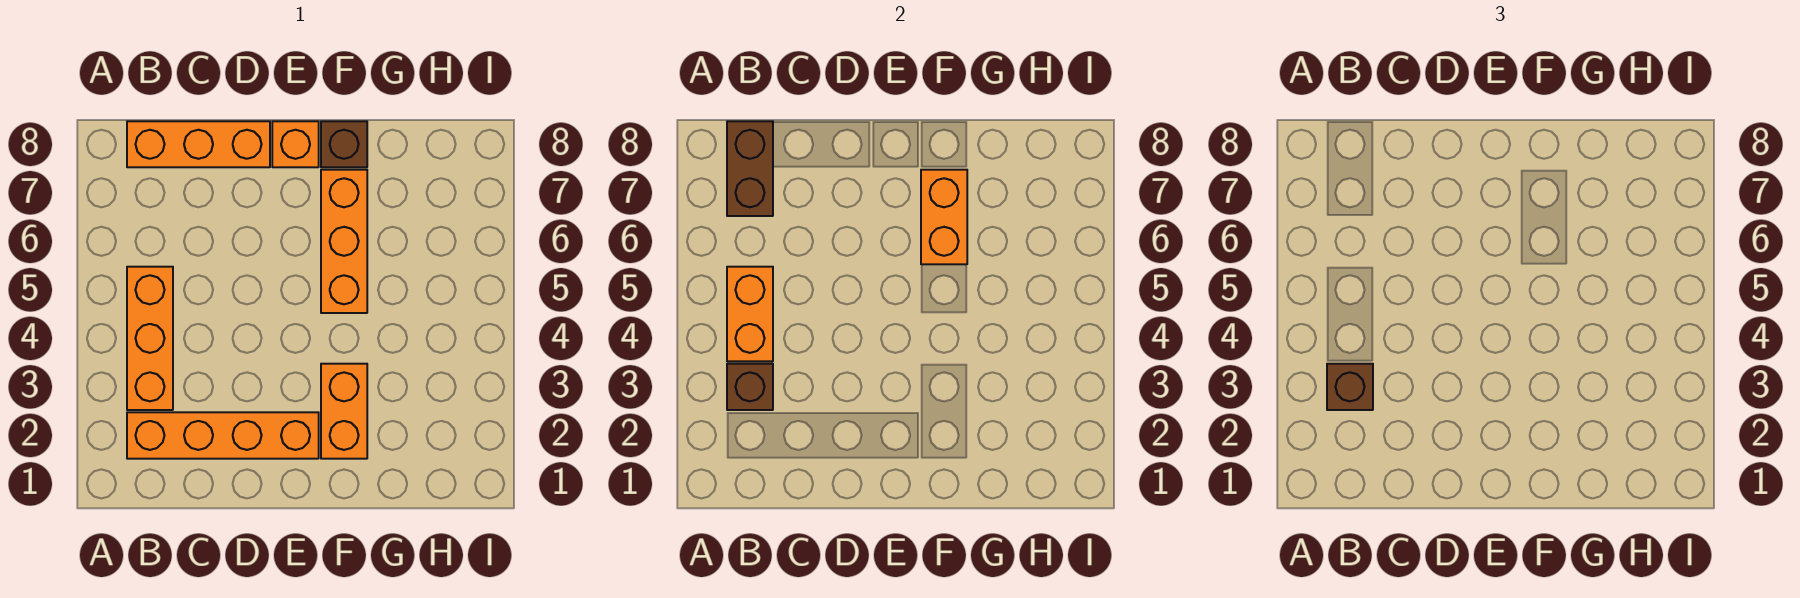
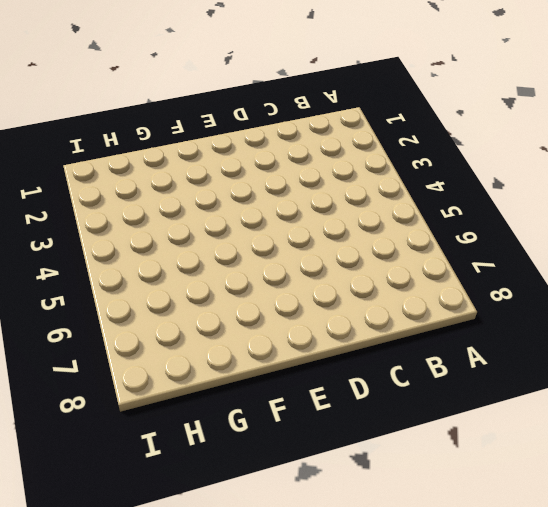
none -> orange 1x4 brick [127,412,319,459]
none -> orange 1x3 brick [127,267,173,410]
none -> orange 1x3 brick [127,121,270,167]

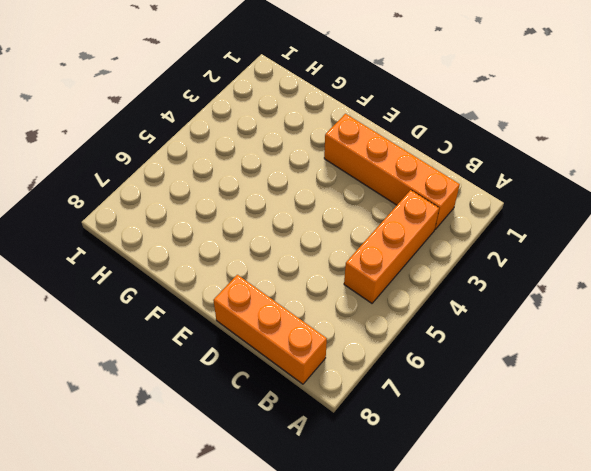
none -> orange 1x1 brick [272,121,319,167]
none -> orange 1x2 brick [321,364,367,459]
none -> orange 1x3 brick [321,170,367,313]

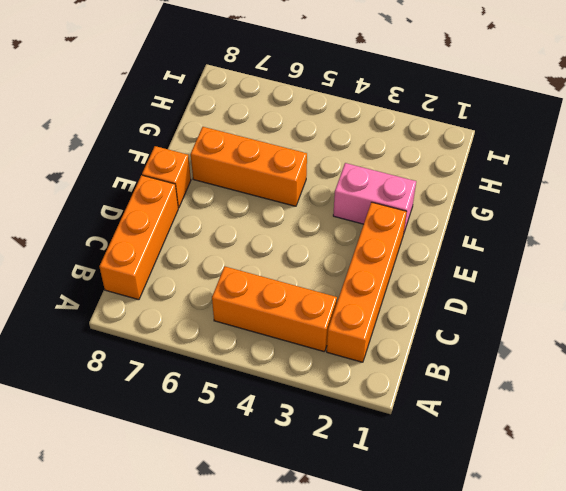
pink 1x2 brick [333,163,416,232] -> orange 1x2 brick [321,364,367,459]
none -> brown 1x1 brick [321,121,367,167]
none -> brown 1x1 brick [727,364,773,410]
none -> orange 1x2 brick [727,267,773,361]

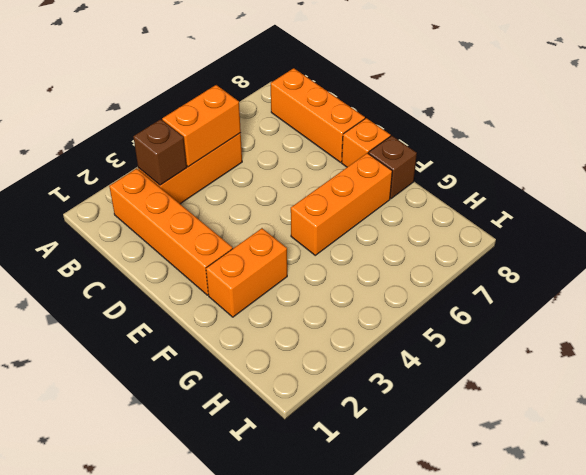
none -> brown 1x2 brick [727,121,773,216]
none -> orange 1x2 brick [921,170,967,264]
none -> brown 1x1 brick [1327,364,1373,410]

